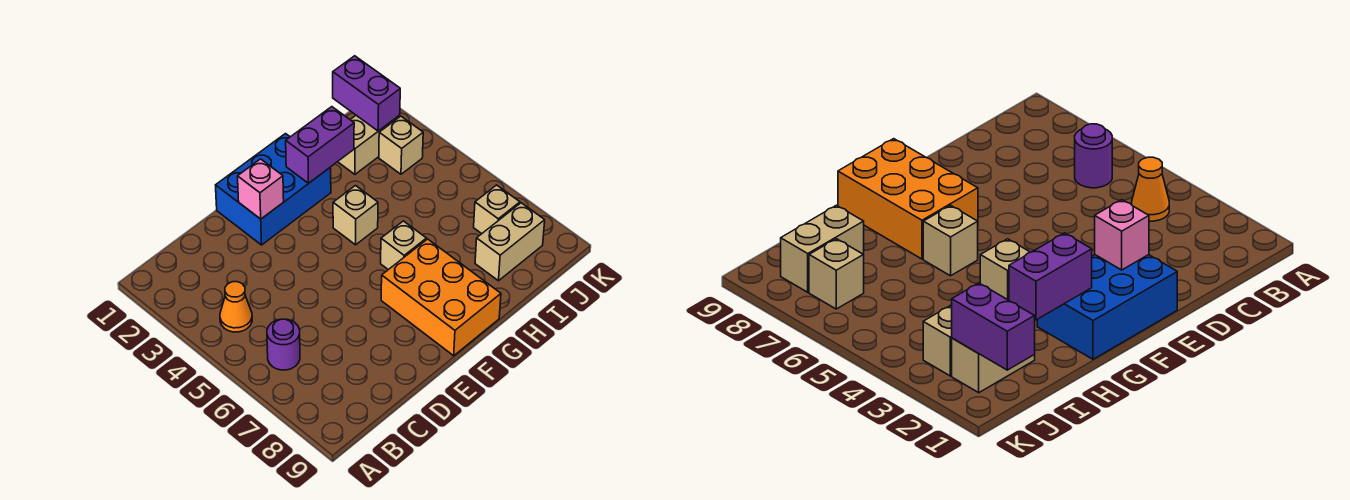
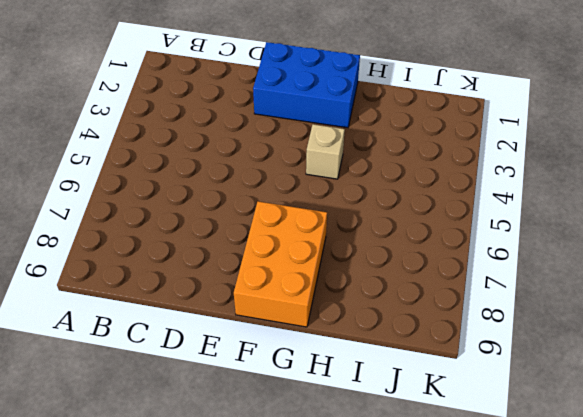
none -> orange 1x1 cone [220,282,252,332]
none -> purple 1x1 round brick [267,319,300,370]
none -> tan 1x1 brick [381,221,426,270]

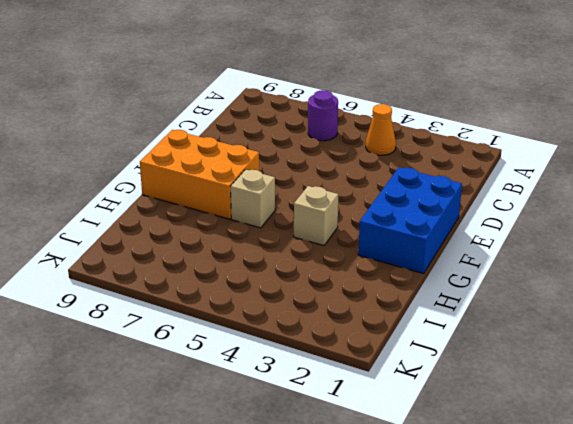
none -> tan 1x2 brick [338,115,400,174]
none -> tan 1x2 brick [475,203,545,281]
none -> tan 1x1 brick [379,116,423,174]

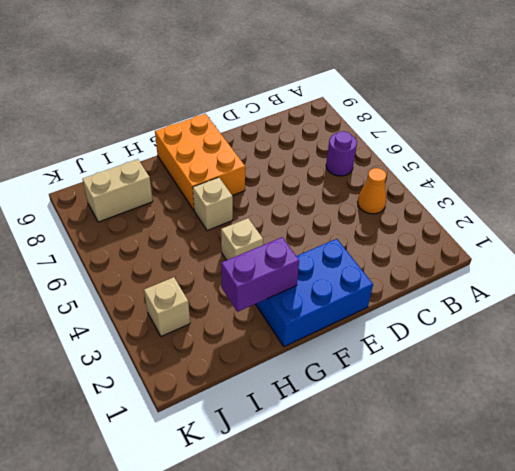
none -> tan 1x2 brick [338,115,400,174]
none -> tan 1x1 brick [474,185,520,234]
none -> pink 1x1 brick [238,159,284,219]

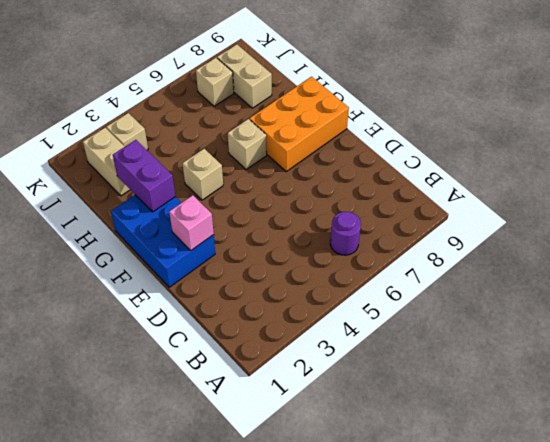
none -> orange 1x1 cone [220,282,252,332]
none -> purple 1x2 brick [333,56,400,131]

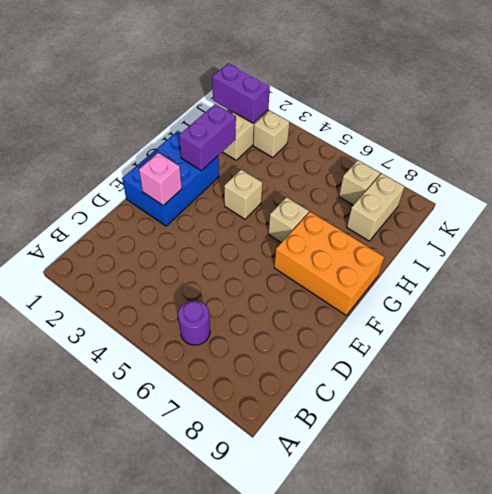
none -> orange 1x1 cone [220,282,252,332]

